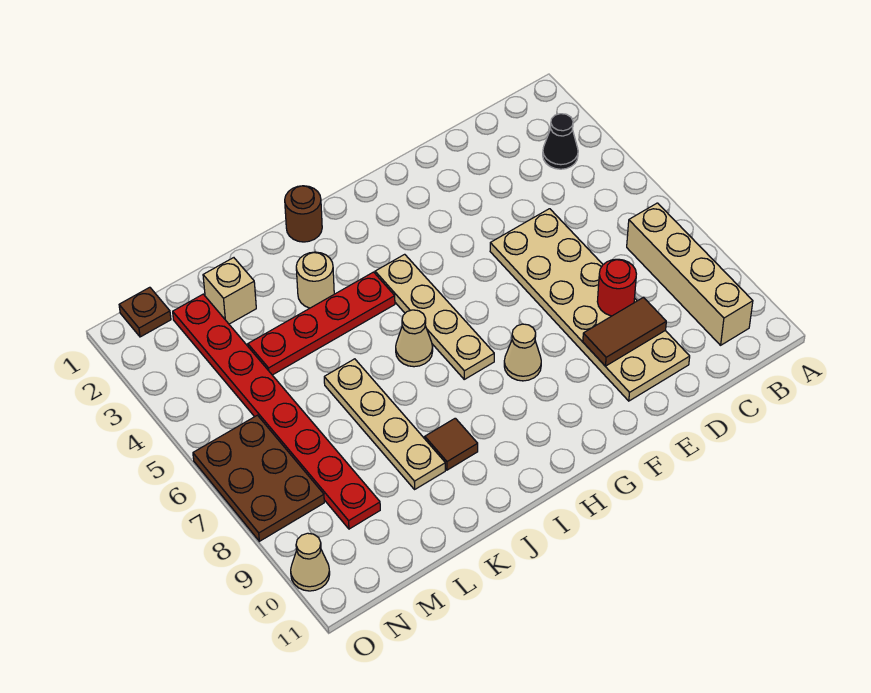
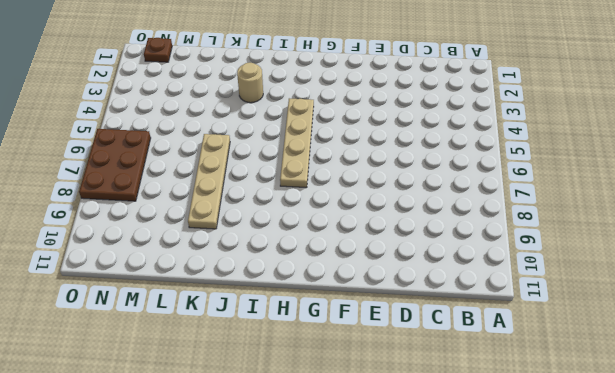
none -> black 1x1 cone [543,114,578,169]
none -> tan 1x4 brick [627,203,753,345]
none -> tan 2x6 plate [490,209,690,401]

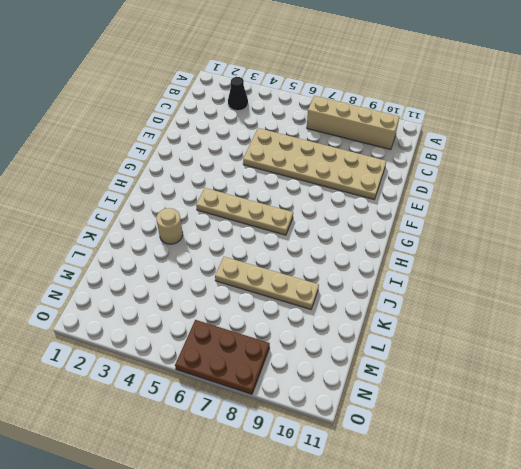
none -> tan 1x1 cone [504,324,541,381]
none -> brown 1x1 round brick [285,186,322,242]
none -> red 1x4 plate [248,272,395,375]

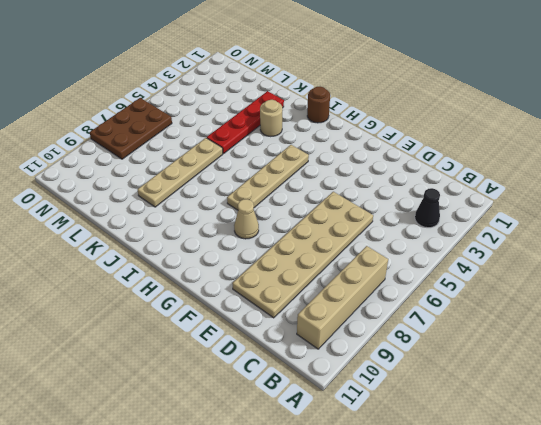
red 1x4 plate [207,91,284,154] -> red 1x4 plate turned to [248,272,395,375]
none -> tan 1x1 cone [396,310,433,367]
none -> brown 1x1 tile [425,418,478,470]
none -> tan 1x1 brick [203,258,256,324]

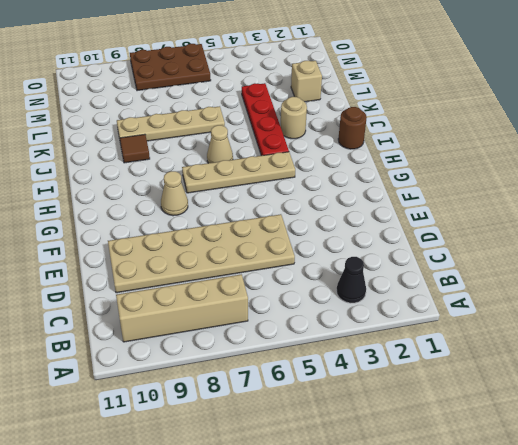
none -> red 1x8 plate [173,294,380,529]
none -> brown 1x1 plate [119,287,171,337]
none -> tan 1x1 cone [291,533,330,591]

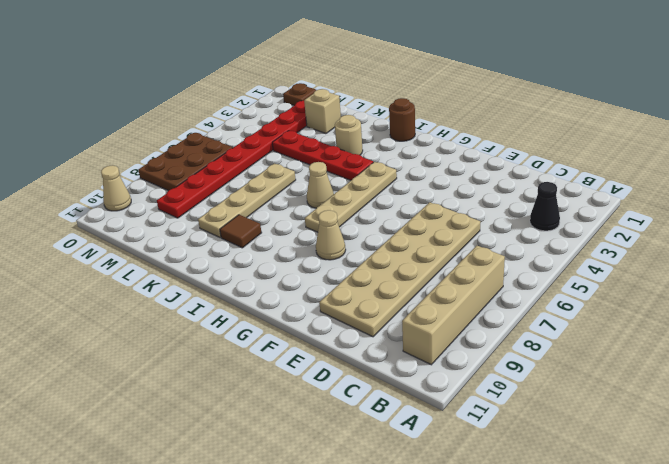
none -> red 1x1 round brick [597,259,636,316]
none -> brown 1x2 tile [583,298,666,366]

